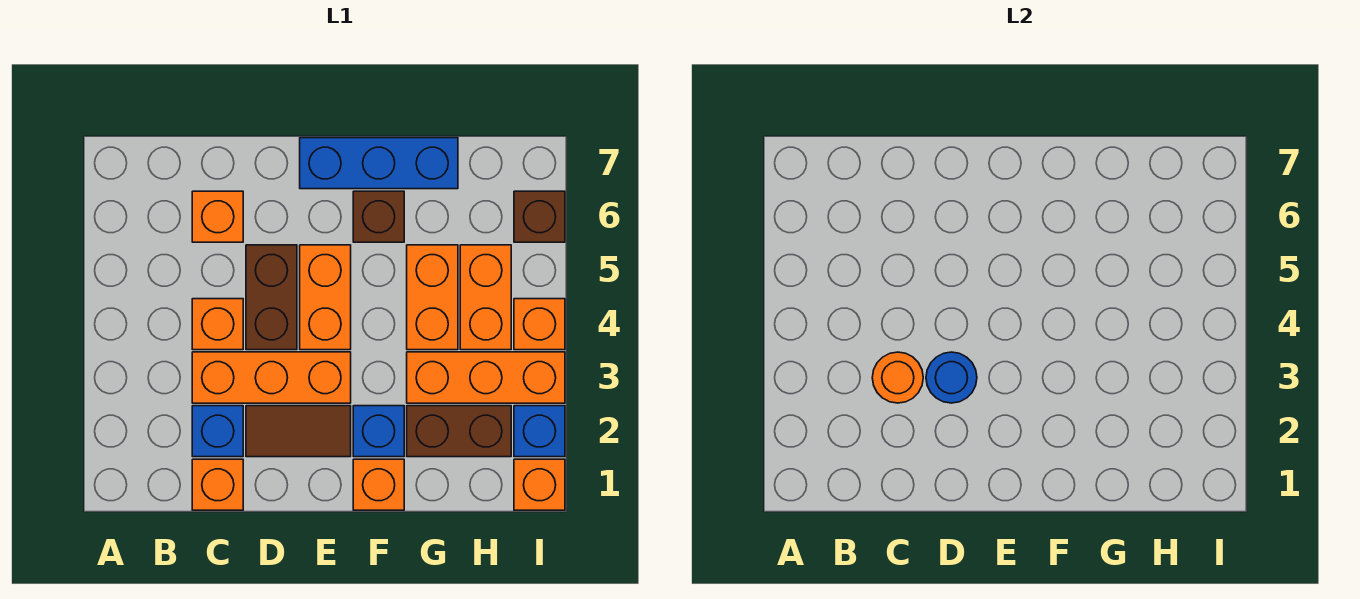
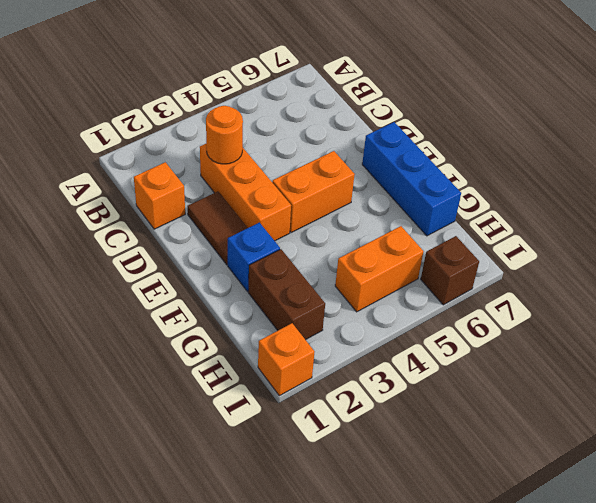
none -> blue 1x1 brick [192,406,243,457]
none -> orange 1x1 brick [192,299,243,350]
none -> orange 1x1 brick [192,191,243,242]

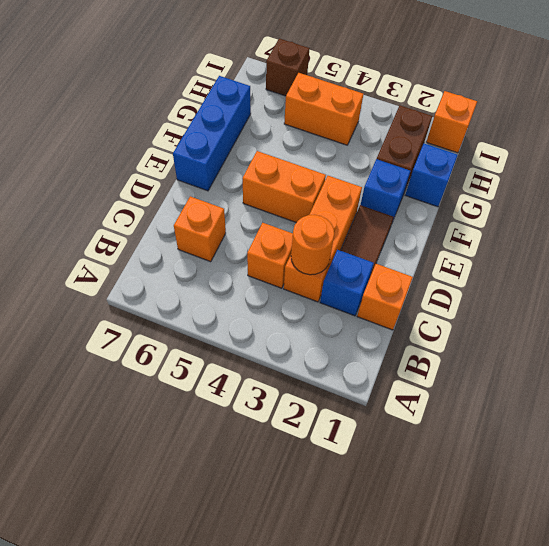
blue 1x1 brick [405,144,458,207] -> blue 1x1 brick moved to [514,406,565,457]
none -> brown 1x2 brick [246,245,297,350]
none -> orange 1x1 brick [353,459,404,510]
none -> brown 1x1 brick [353,191,404,242]

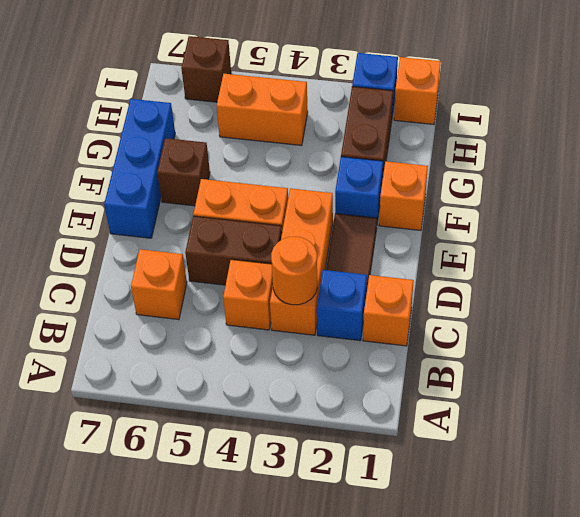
none -> orange 1x3 brick [407,352,565,403]
none -> orange 1x2 brick [407,245,458,350]
none -> orange 1x1 brick [514,299,565,350]

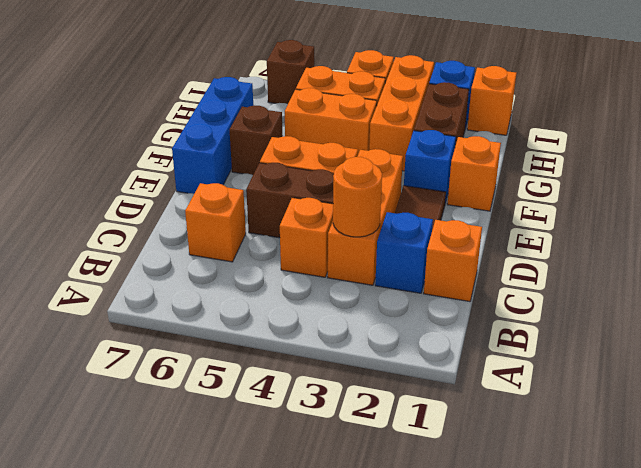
none -> blue 1x1 round brick [926,352,977,403]

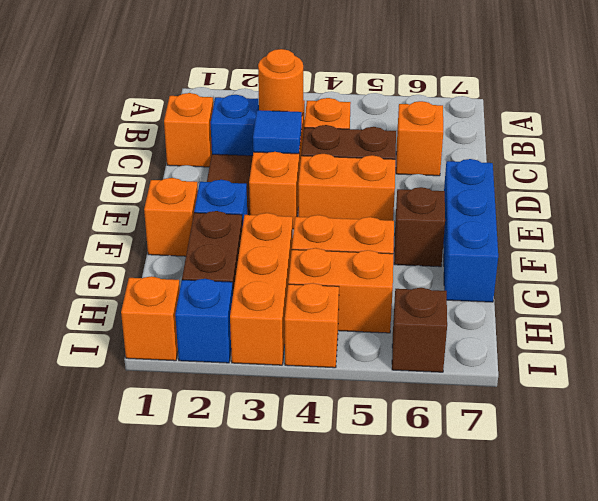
blue 1x1 tile [253,110,302,154] -> blue 1x1 round brick [926,352,977,403]

